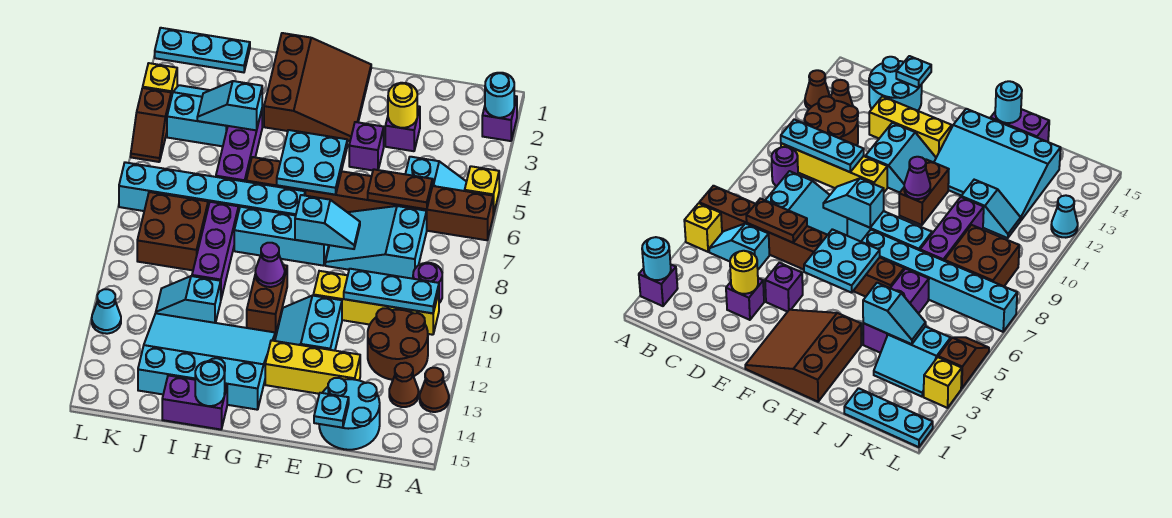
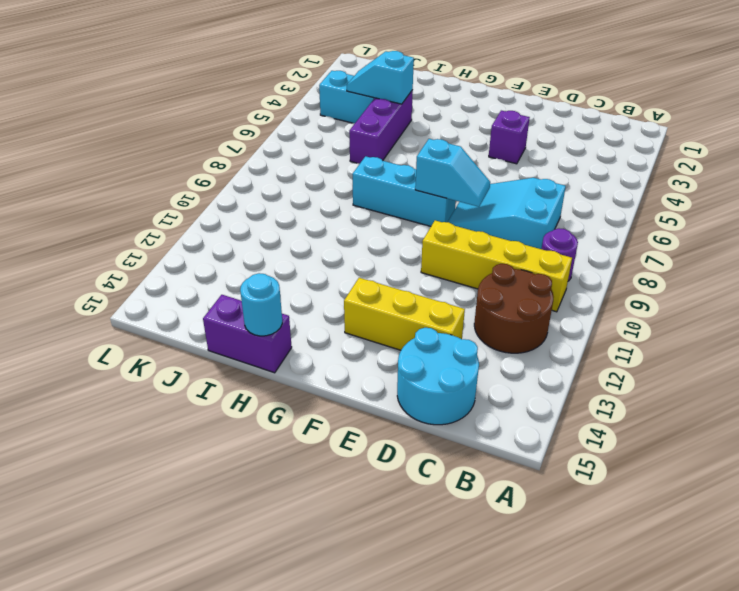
none -> purple 1x1 brick [482,96,517,141]
none -> yellow 1x1 brick [465,166,499,215]
none -> brown 1x8 brick [246,157,493,240]
none -> brown 1x1 cone [420,368,449,412]

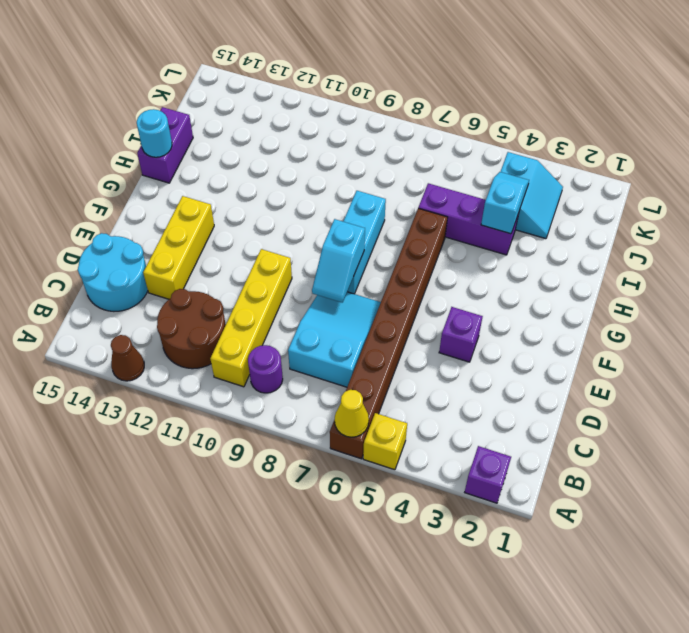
yellow 1x1 cone [335,390,369,437] -> none
none -> cyan 1x2 slope [406,157,467,191]
none -> brown 1x1 cone [389,363,419,407]
none -> purple 1x1 brick [385,106,420,151]
none -> cyan 2x2 slope [275,296,342,351]

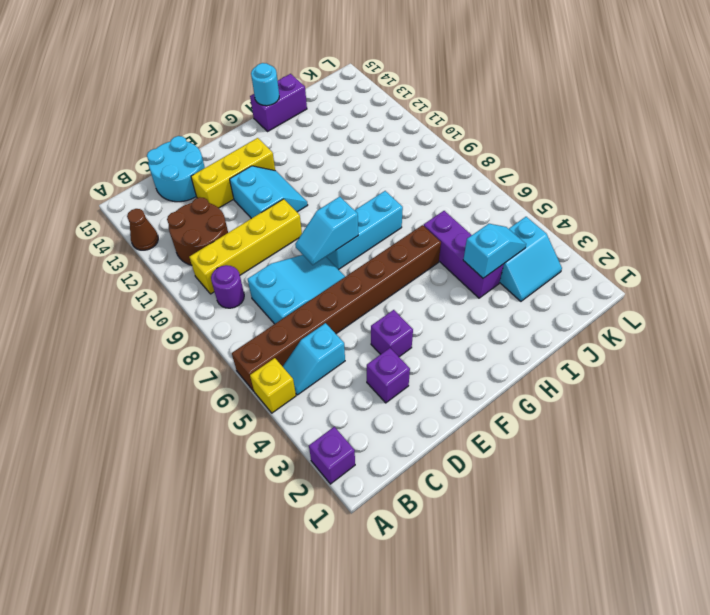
none -> brown 1x1 cone [389,363,419,407]
none -> brown 3x3 slope [264,33,371,141]
none -> cyan 1x6 brick [119,162,305,215]
none -> brown 1x2 brick [247,265,287,335]

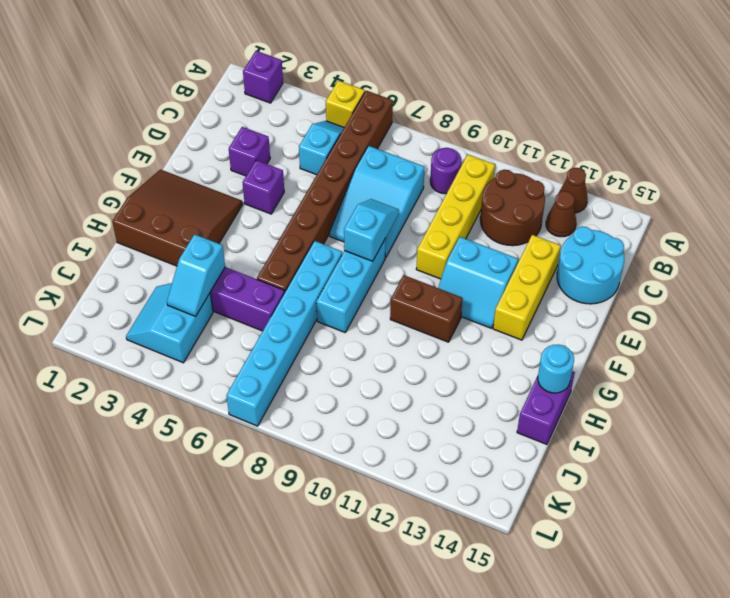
none -> cyan 3x4 slope [138,313,275,410]
none -> purple 1x3 brick [192,202,239,298]
none -> cyan 1x2 slope [156,276,221,323]
none -> cyan 1x3 plate [155,28,250,72]

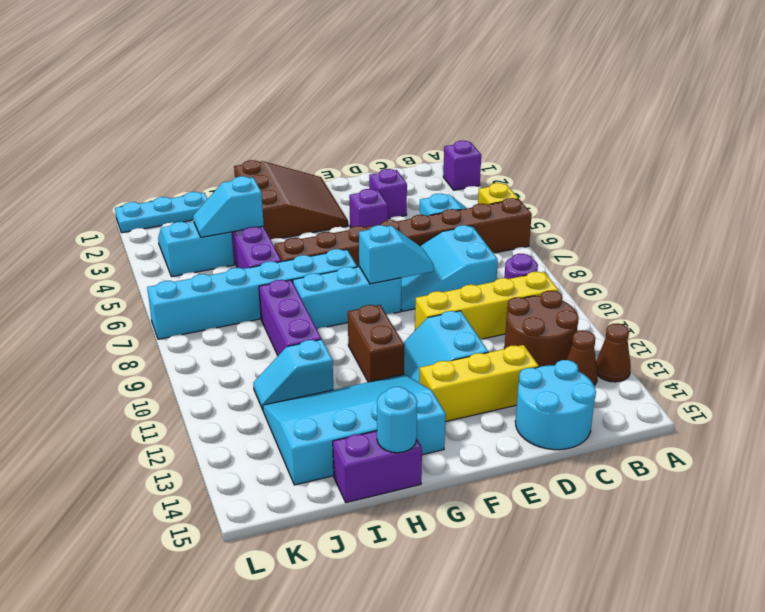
none -> brown 2x2 brick [137,192,208,270]
none -> yellow 1x1 brick [143,63,177,98]
none -> brown 1x2 slope [131,88,171,162]
none -> cyan 1x1 cone [92,289,121,334]

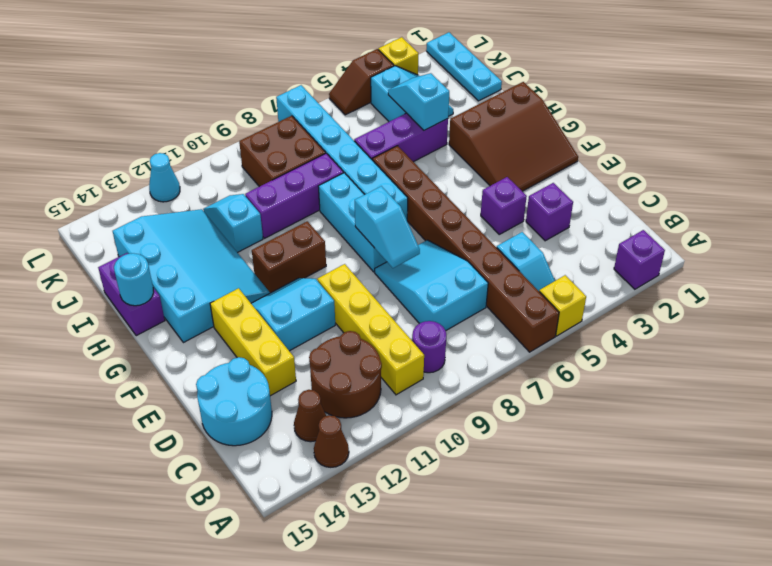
none -> cyan 1x1 round brick [485,73,514,118]
none -> cyan 1x3 plate [344,269,439,313]
none -> brown 1x2 plate [368,169,433,209]
none -> yellow 1x1 round brick [388,83,417,128]

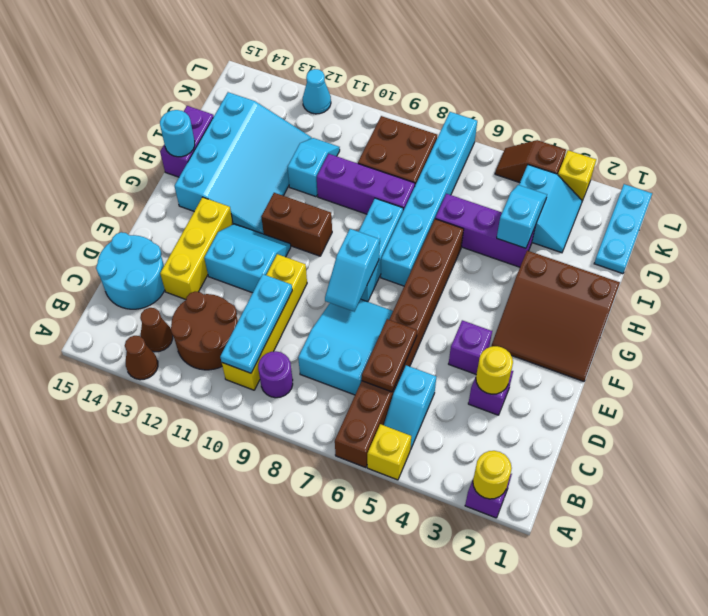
yellow 1x1 round brick [473,451,512,499] -> cyan 1x1 round brick [485,73,514,118]
none -> cyan 1x1 plate [314,393,349,428]
none -> cyan 2x2 plate [277,130,347,195]
none -> purple 1x1 cone [255,243,285,287]

